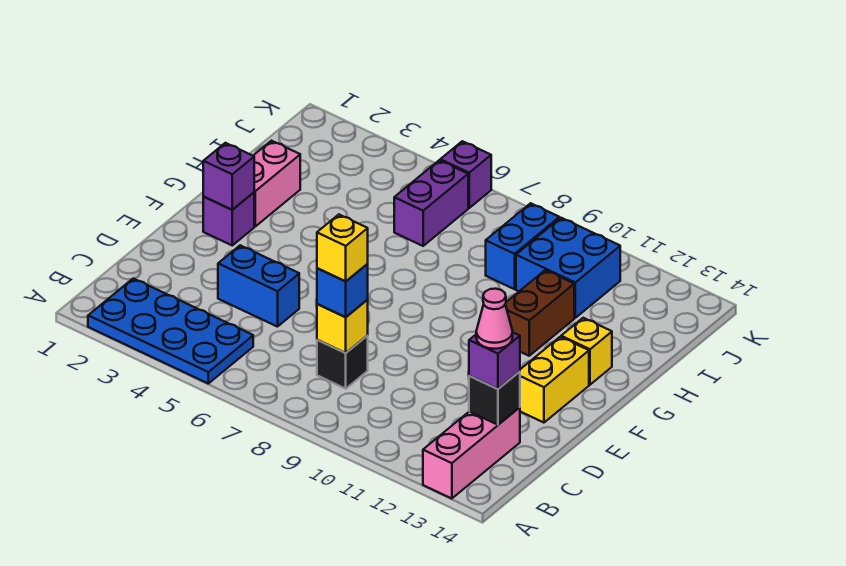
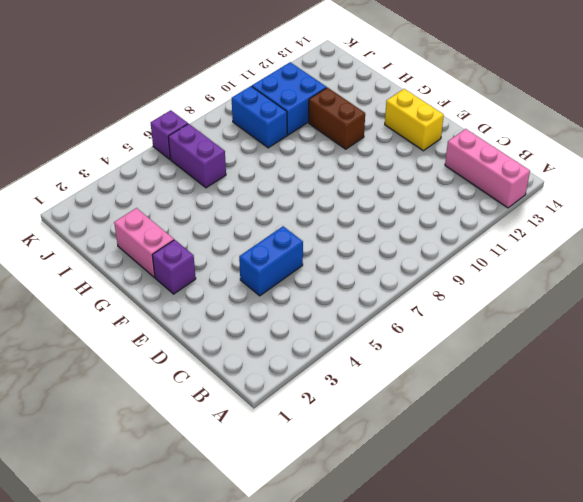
none -> blue 2x4 plate [88,279,253,383]
none -> black 1x1 brick [317,336,368,389]
none -> yellow 1x1 brick [561,318,612,385]

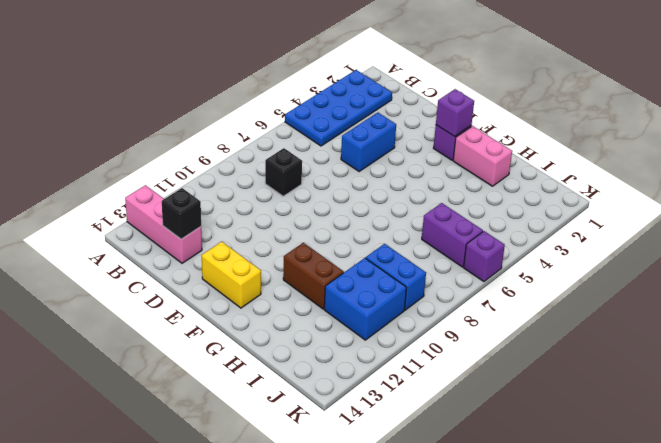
none -> yellow 1x1 brick [561,318,612,385]
none -> yellow 1x1 brick [317,300,368,353]
none -> blue 1x1 brick [317,264,368,317]

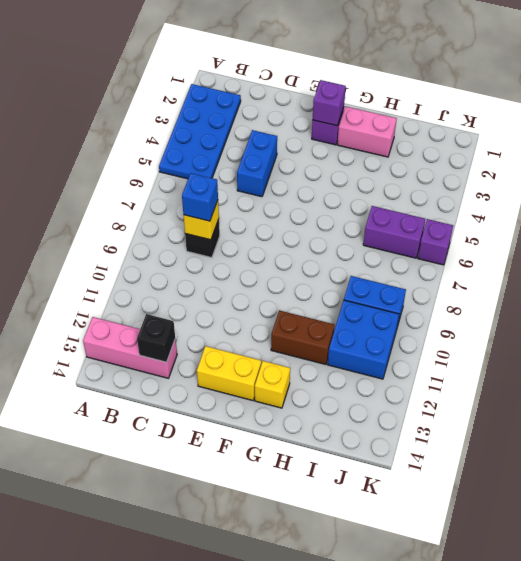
none -> purple 1x1 brick [469,333,520,389]
none -> yellow 1x1 brick [317,215,368,281]
none -> pink 1x1 cone [476,289,513,349]

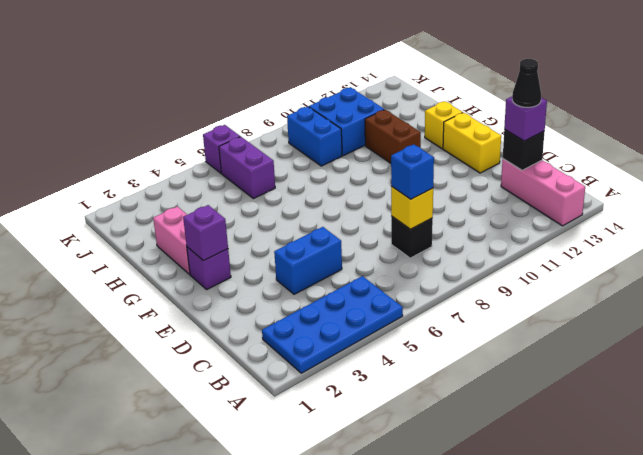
black 1x1 cone [512,59,541,108] -> pink 1x1 cone [476,289,513,349]
none -> yellow 1x1 brick [317,215,368,281]

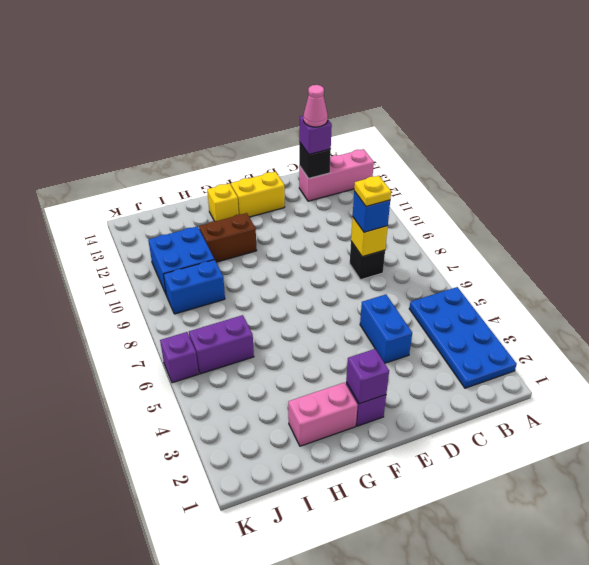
yellow 1x1 plate [354,176,391,207] -> yellow 1x1 brick [317,215,368,281]

